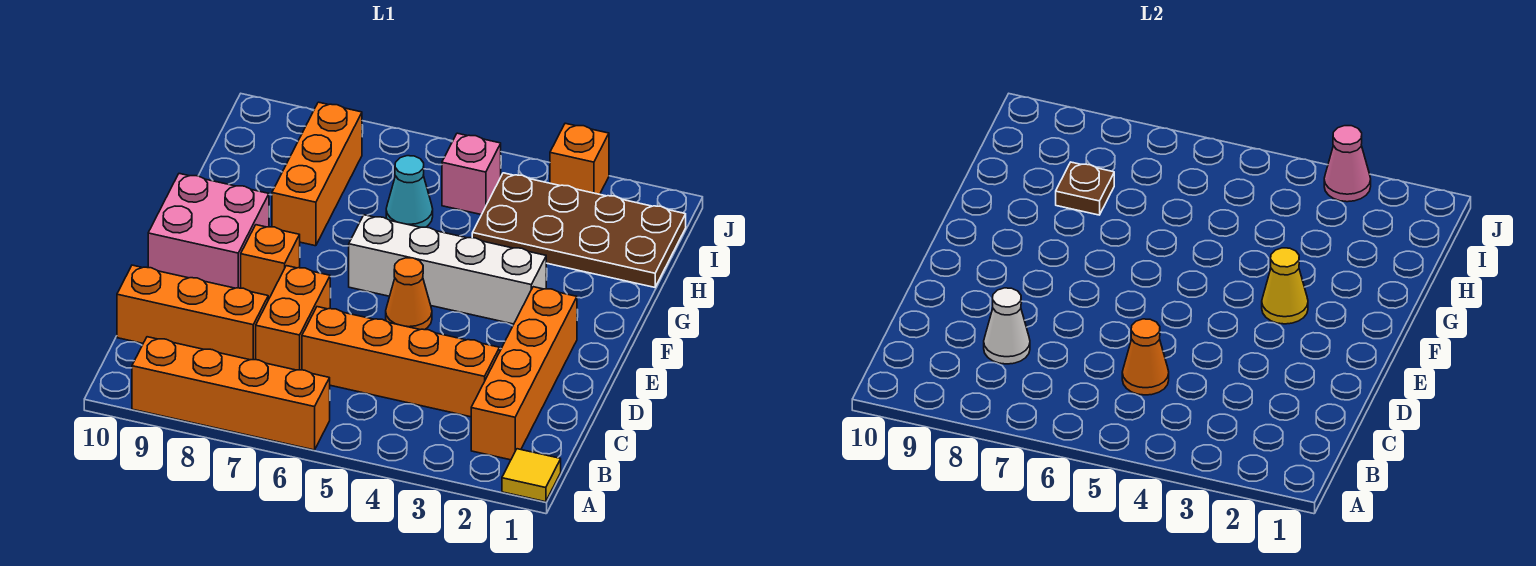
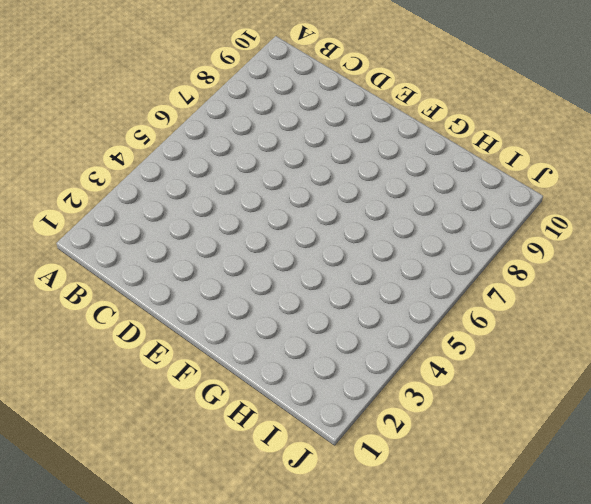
none -> yellow 1x1 tile [502,449,561,502]
none -> orange 1x4 brick [132,337,330,450]
none -> orange 1x4 brick [471,287,577,460]

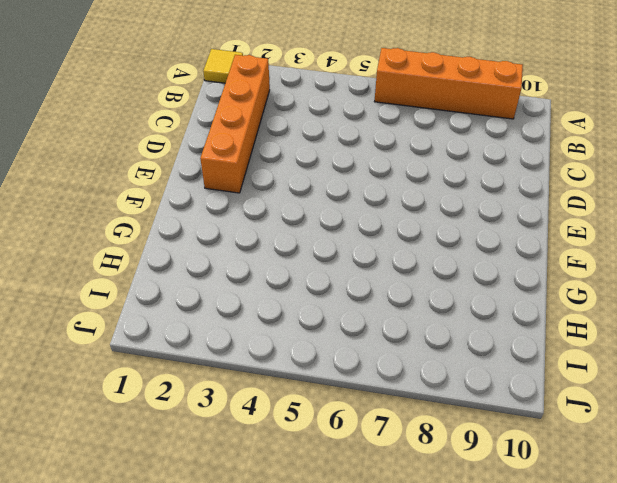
none -> orange 1x4 brick [302,307,500,417]
none -> orange 1x2 brick [256,266,330,370]
none -> orange 1x3 brick [117,265,268,360]

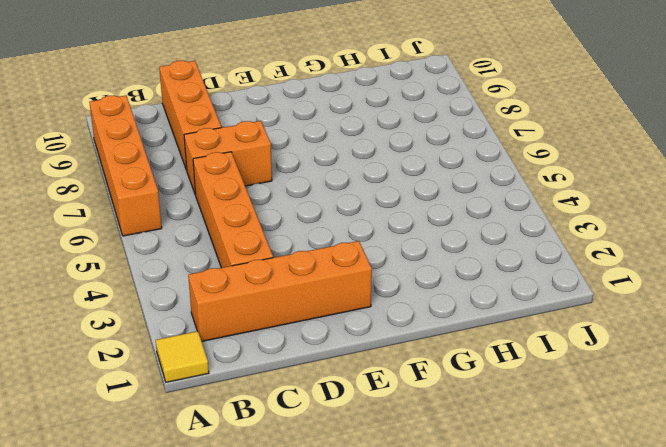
none -> orange 1x1 cone [386,258,432,330]
none -> orange 1x1 brick [241,225,300,300]
none -> pink 2x2 brick [148,174,269,288]

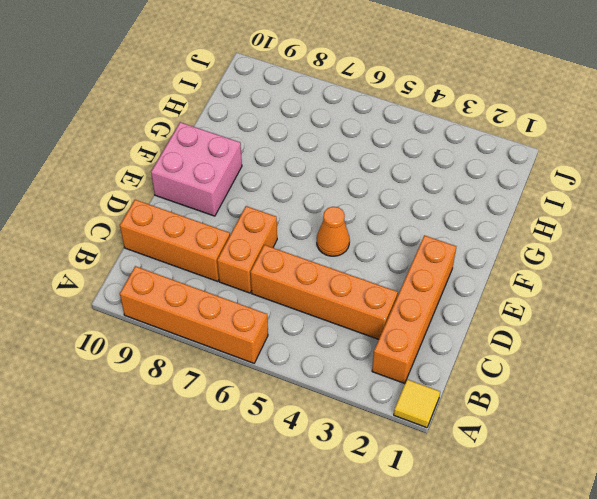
none -> orange 1x1 brick [241,225,300,300]
none -> white 1x4 brick [349,215,546,324]
none -> orange 1x3 brick [272,102,362,246]

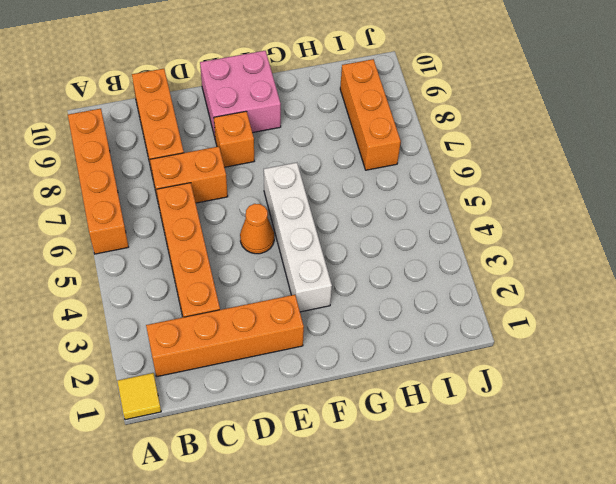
orange 1x3 brick [340,59,401,170] -> orange 1x3 brick turned to [272,102,362,246]
none -> brown 2x4 plate [472,173,686,287]
none -> cyan 1x1 cone [386,156,433,227]
none -> pink 1x1 brick [442,133,501,215]

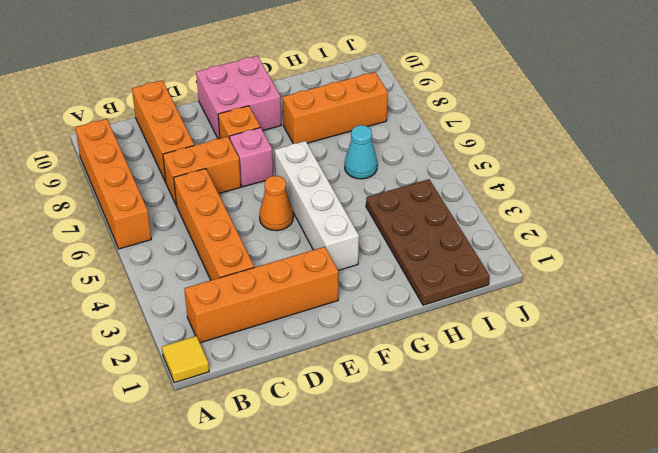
pink 1x1 brick [230,128,273,187] -> pink 1x1 brick moved to [442,133,501,215]
none -> orange 1x1 brick [550,123,609,194]
none -> orange 1x1 cone [1122,319,1169,395]
none -> white 1x1 cone [984,288,1030,364]

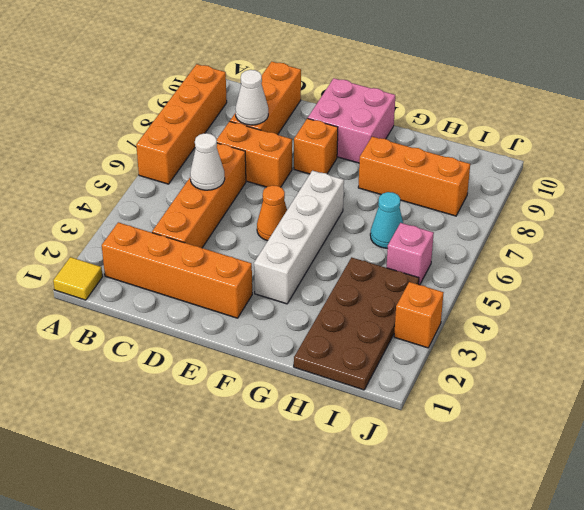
white 1x1 cone [190,133,225,190] -> orange 1x1 cone [1122,319,1169,395]
none -> yellow 1x1 cone [1262,248,1308,324]
none -> brown 1x1 plate [1056,162,1114,215]
none -> pink 1x1 cone [1324,126,1371,202]

